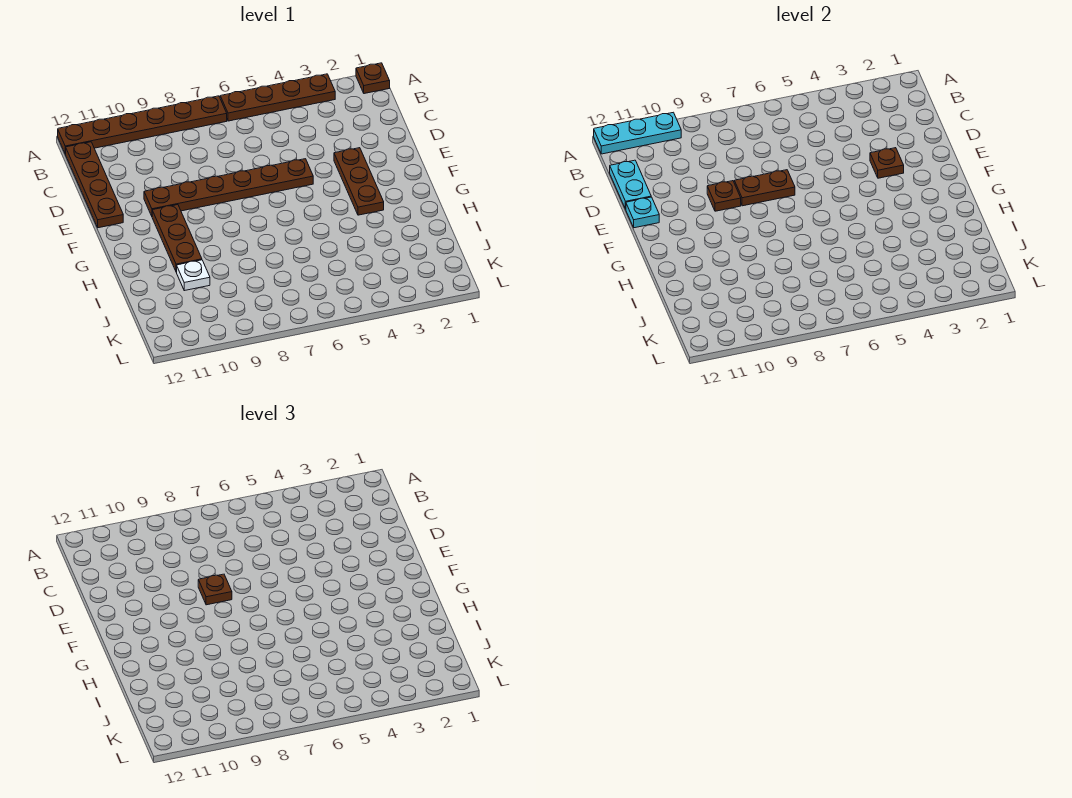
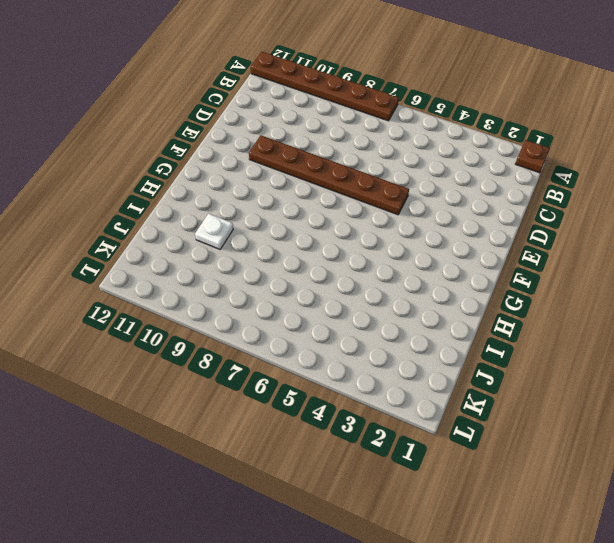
none -> brown 1x4 plate [220,74,335,121]
none -> brown 1x4 plate [66,142,123,228]
none -> brown 1x3 plate [334,148,384,215]

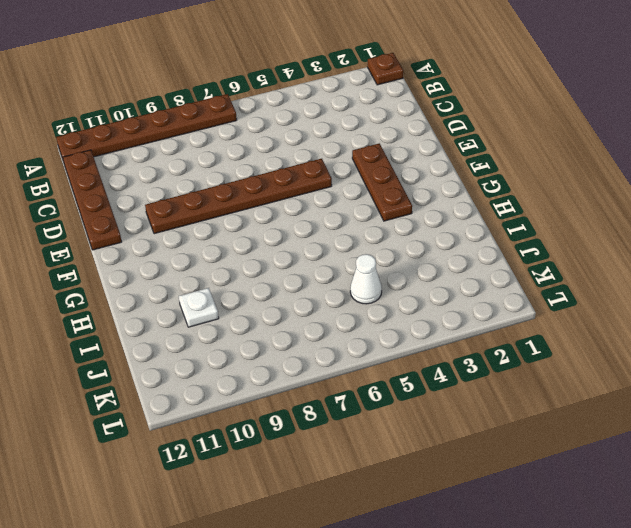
white 1x1 cone [350,254,382,304] -> none
none -> brown 1x4 plate [220,74,335,121]
none -> brown 1x3 plate [152,205,202,272]
none -> cyan 1x3 plate [594,112,681,154]

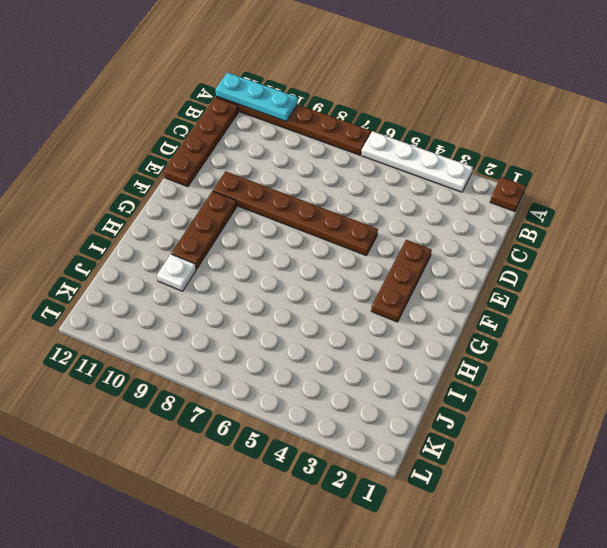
white 1x4 plate [361,131,473,192] -> brown 1x4 plate [220,74,335,121]
none -> cyan 1x2 plate [610,160,651,209]
none -> brown 1x1 plate [870,148,904,178]
none -> brown 1x2 plate [734,170,795,206]

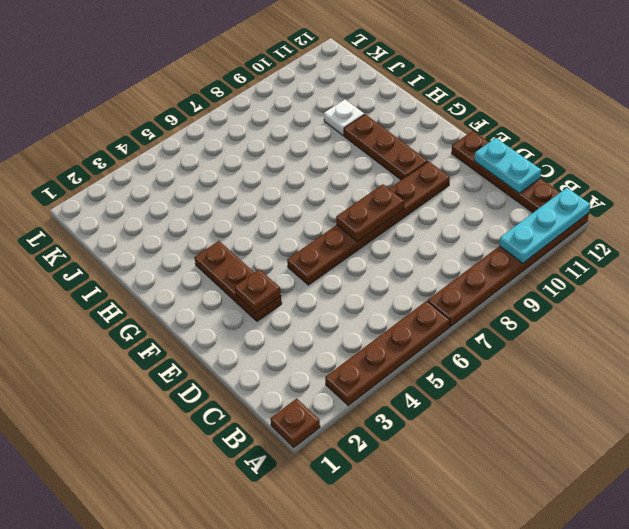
none -> brown 1x1 plate [707,181,741,211]
none -> cyan 1x1 plate [626,197,659,228]
none -> brown 1x1 plate [198,574,232,605]

